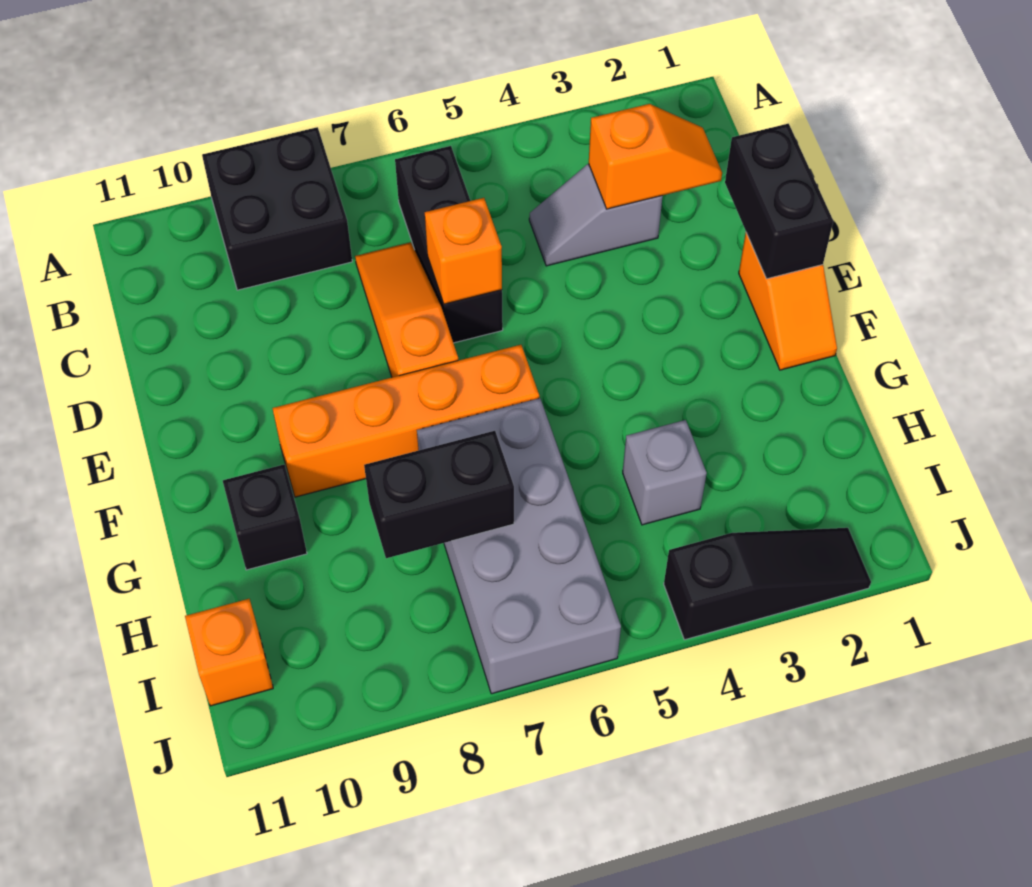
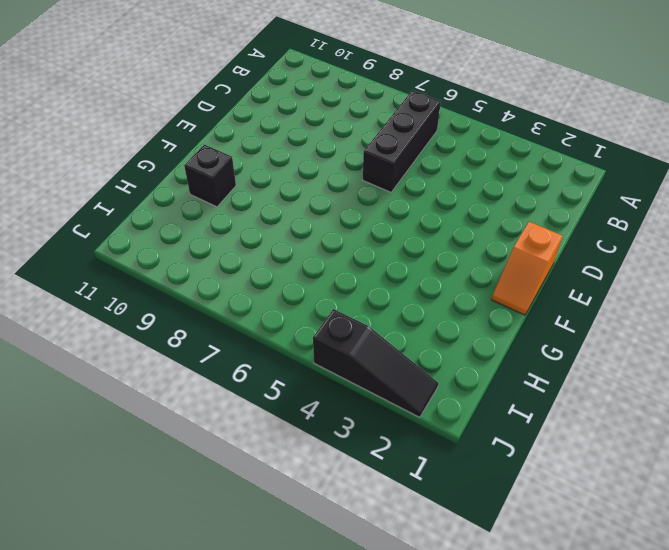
none -> black 2x2 brick [202,127,352,290]
none -> grey 1x2 slope [529,164,663,266]
none -> orange 1x3 slope [355,242,458,377]

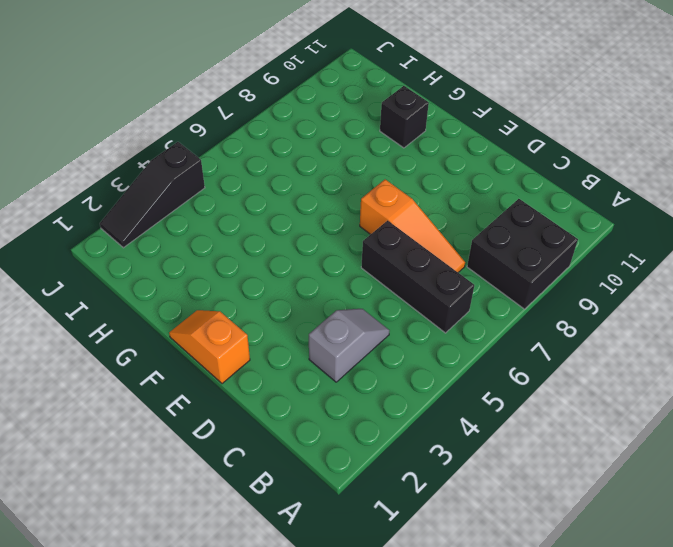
none -> orange 1x4 brick [272,345,539,497]
none -> grey 2x4 brick [417,398,621,694]
none -> grey 1x1 brick [623,420,707,525]

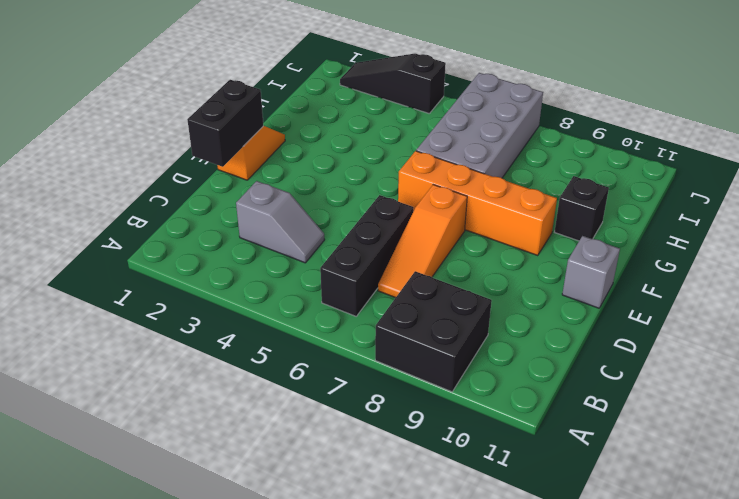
grey 1x1 brick [562,236,620,308] -> grey 1x1 brick moved to [623,420,707,525]
none -> orange 1x1 brick [185,599,273,706]
none -> orange 1x2 slope [589,104,722,209]
none -> orange 1x1 brick [425,198,502,304]

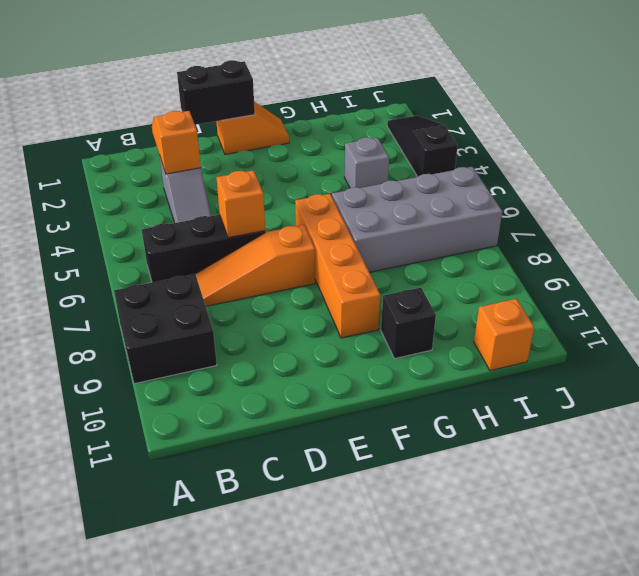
none -> black 1x2 brick [364,431,514,558]

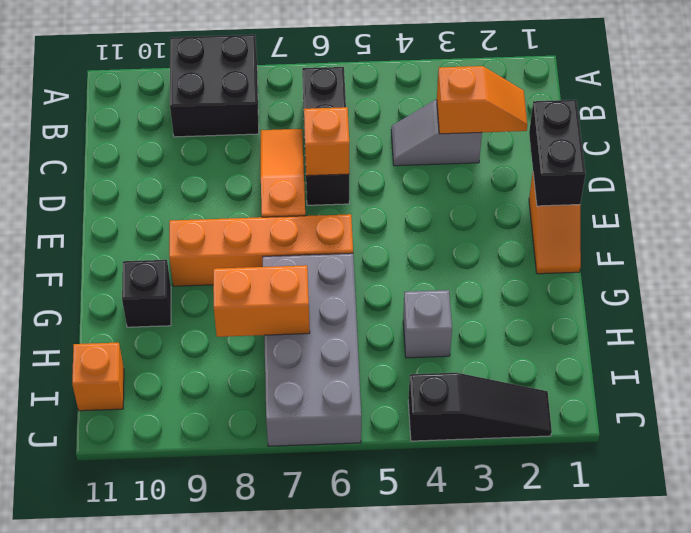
orange 1x2 brick [213,265,310,337] -> black 1x2 brick [364,431,514,558]

